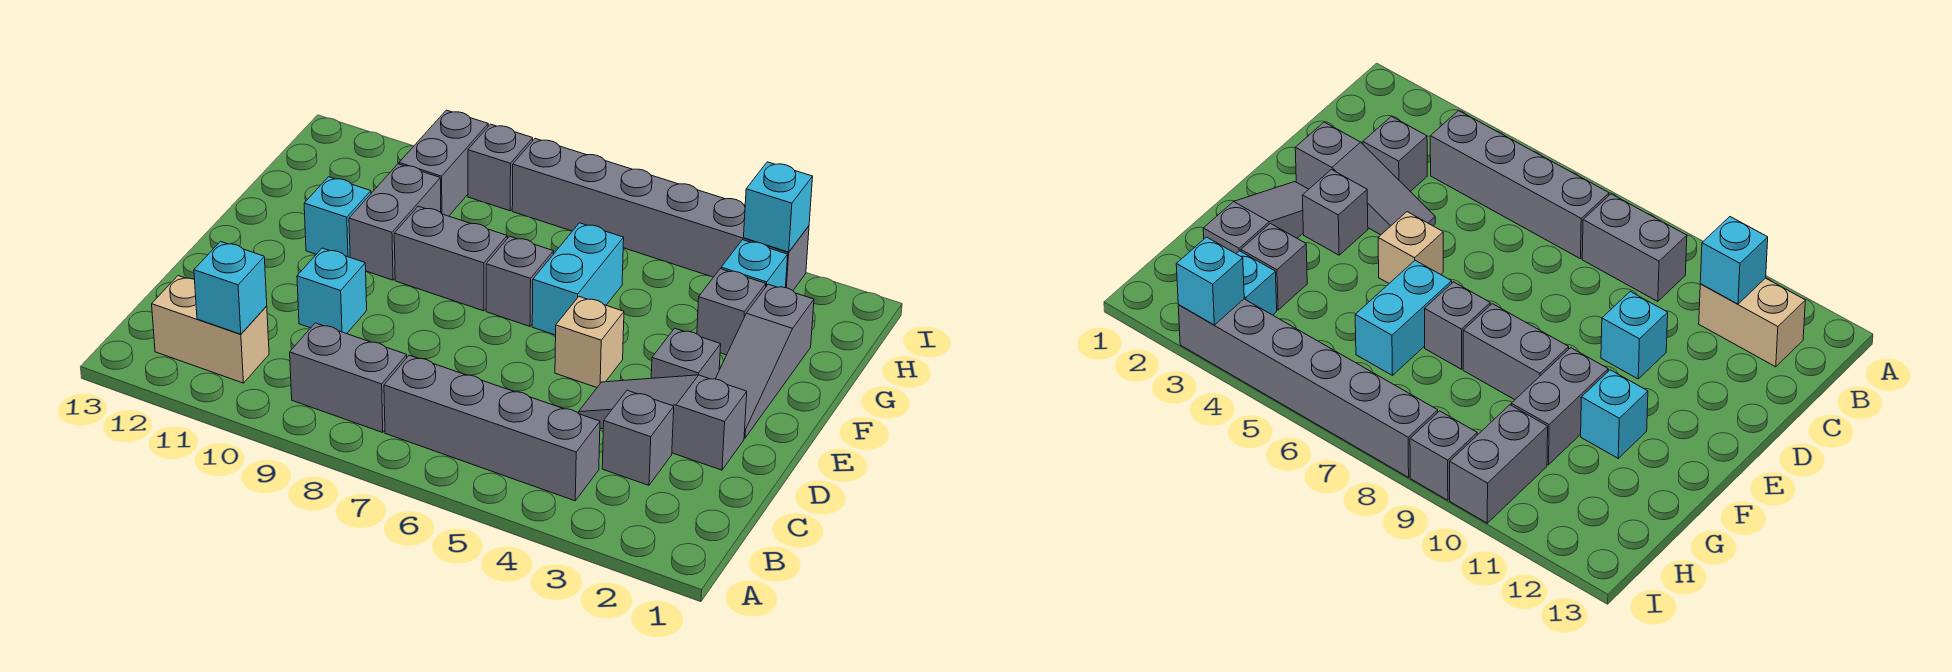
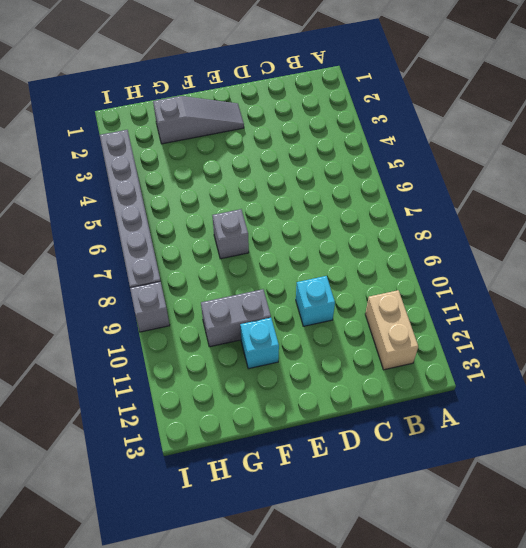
none -> grey 1x4 brick [384,355,600,501]
none -> grey 1x2 brick [290,323,407,433]
none -> grey 1x1 brick [602,390,674,485]

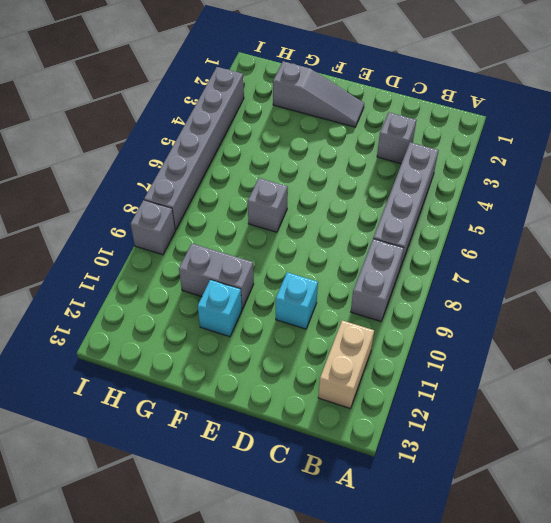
none -> grey 1x3 slope [578,375,747,470]
none -> grey 1x1 brick [651,328,721,379]
none -> tan 1x1 brick [555,297,624,387]

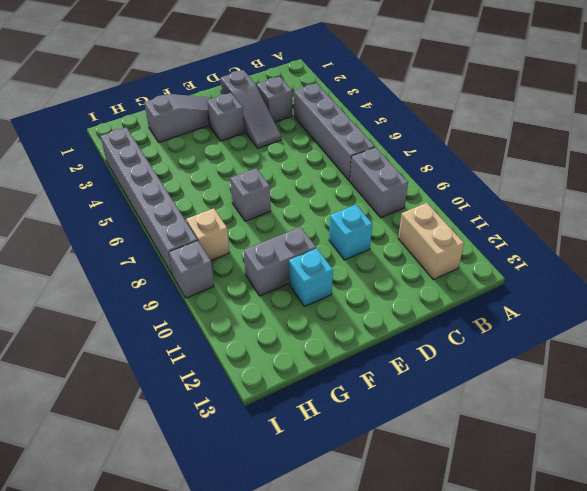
tan 1x1 brick [186,208,229,260] -> tan 1x1 brick moved to [555,297,624,387]
none -> cyan 1x2 brick [532,223,624,335]
none -> grey 1x2 brick [394,206,507,311]
none -> grey 1x1 brick [697,269,766,355]

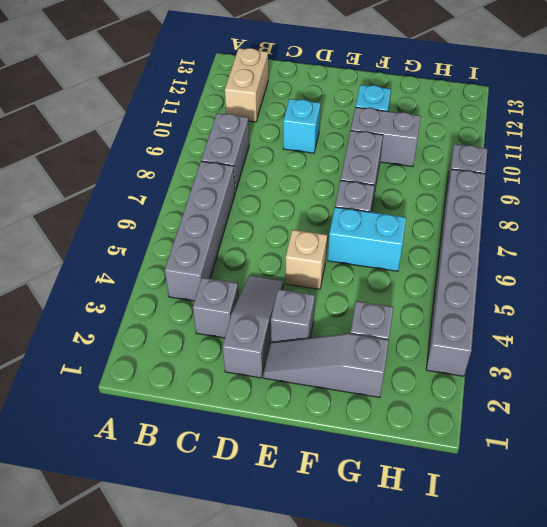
none -> cyan 1x1 brick [721,240,788,288]
none -> grey 1x2 brick [399,110,488,216]
none -> cyan 1x1 brick [194,241,267,334]

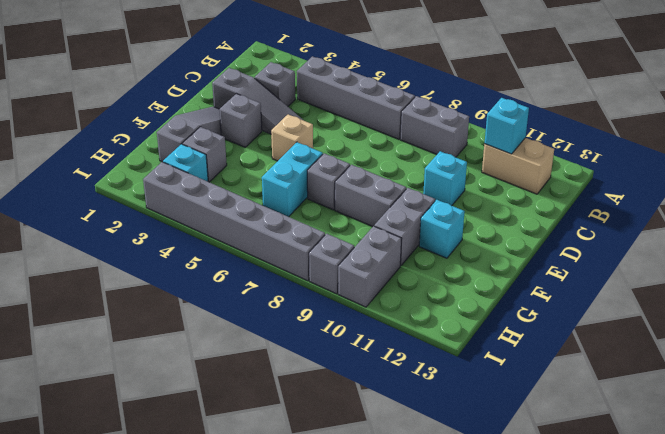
none -> cyan 1x1 brick [744,162,813,252]

